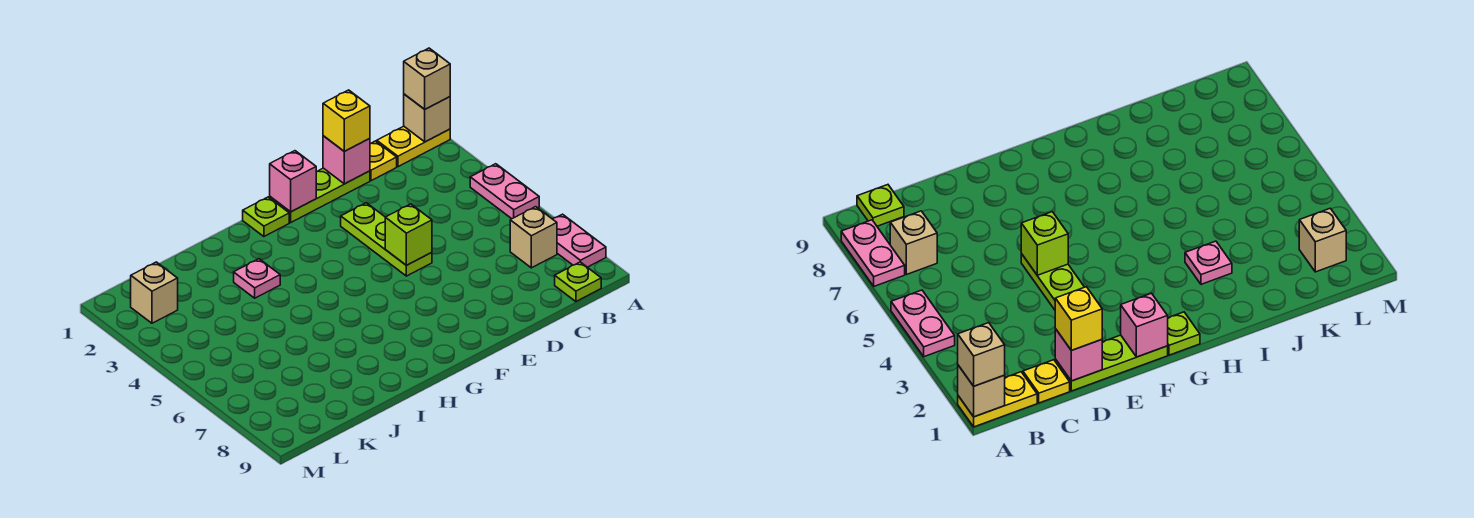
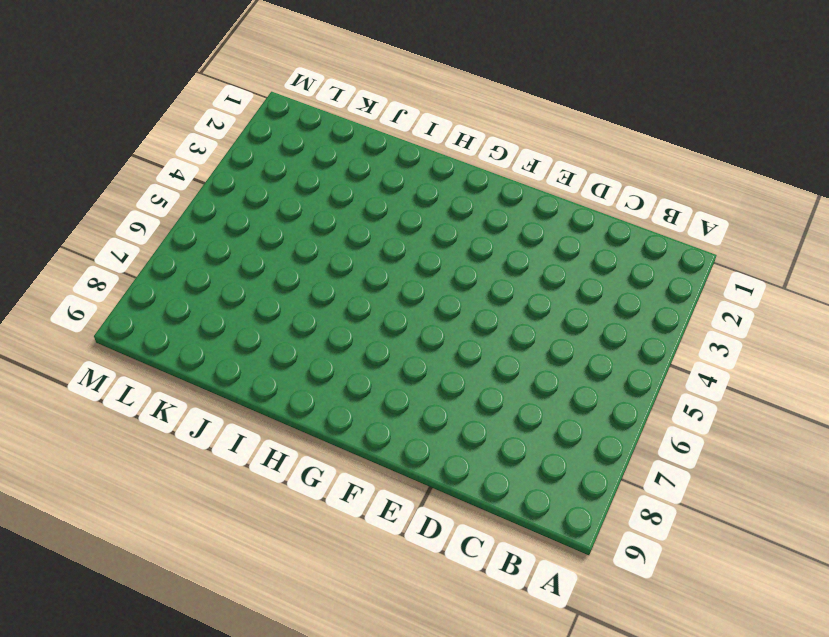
none -> yellow 1x2 plate [377,126,450,167]
none -> pink 1x2 plate [470,164,539,219]
none -> pink 1x2 plate [553,214,606,267]

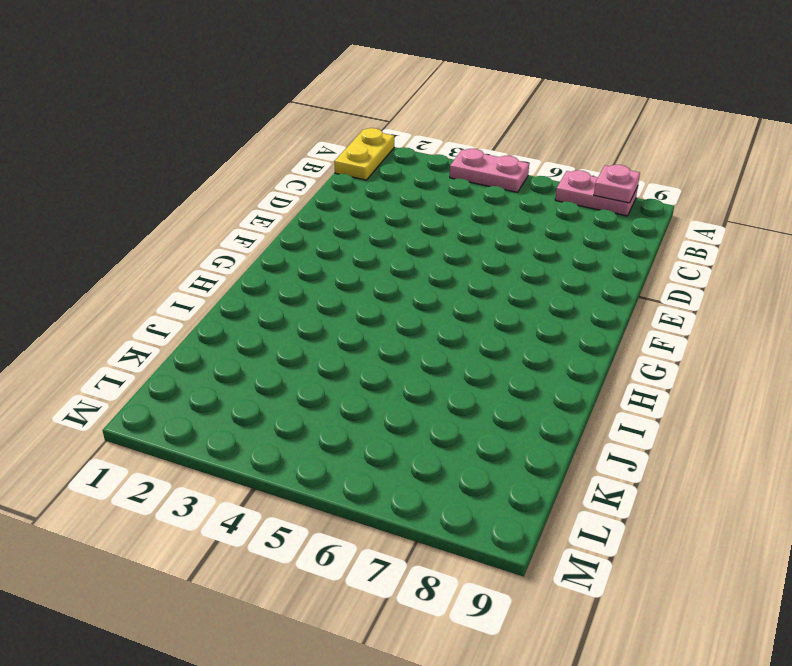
pink 1x1 plate [594,165,640,203] -> pink 1x1 plate moved to [234,259,280,298]
none -> tan 1x1 brick [510,207,557,268]
none -> lime 1x1 plate [555,262,601,302]
none -> yellow 1x1 plate [370,141,397,181]

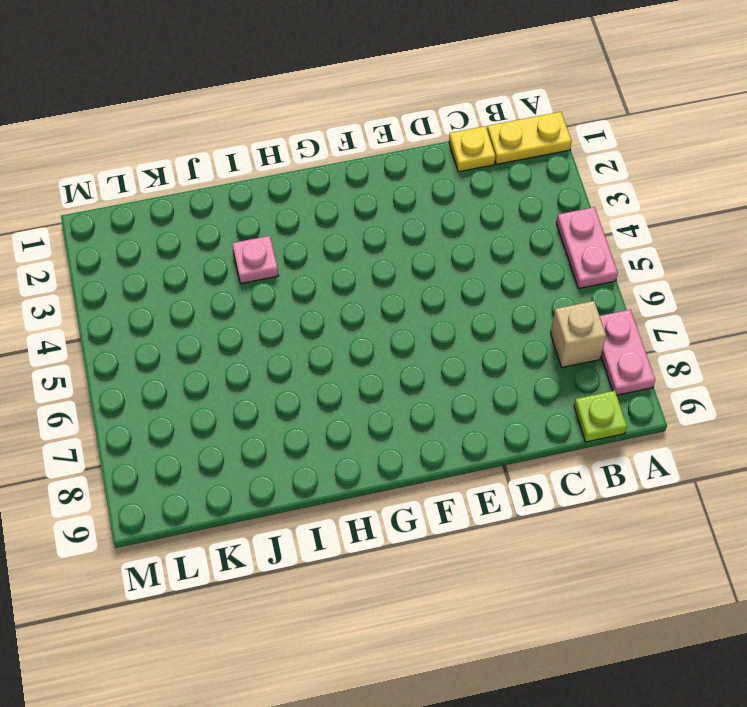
none -> lime 1x3 plate [270,168,370,222]
none -> lime 1x3 plate [341,203,432,276]
none -> lime 1x1 plate [243,197,289,237]

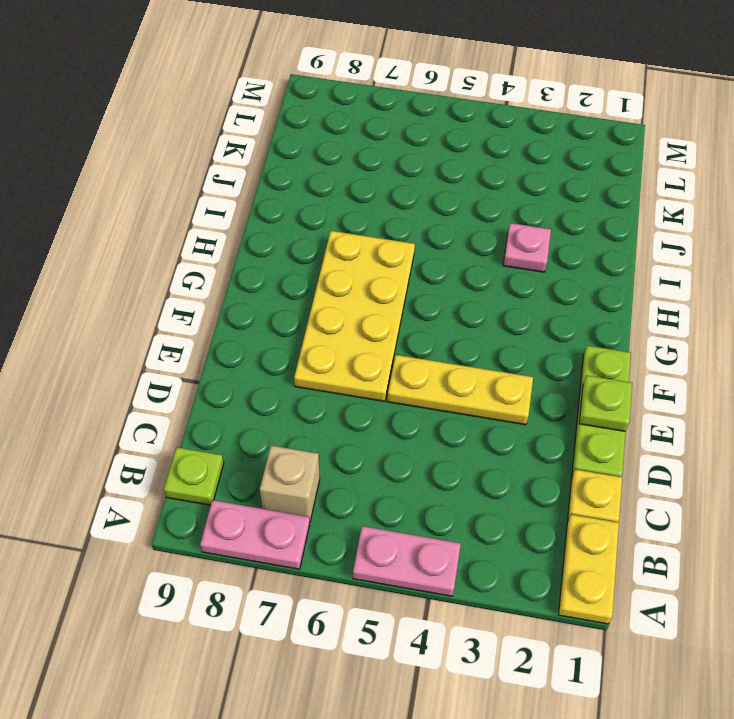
lime 1x1 plate [579,375,632,431] -> lime 1x1 plate moved to [243,197,289,237]
yellow 1x3 plate [387,355,533,425] -> lime 1x3 plate [341,203,432,276]
yellow 2x4 plate [294,231,415,401] -> none
none -> tan 1x1 brick [131,262,178,323]
none -> tan 1x1 brick [404,94,450,142]
none -> pink 1x1 brick [323,136,370,184]

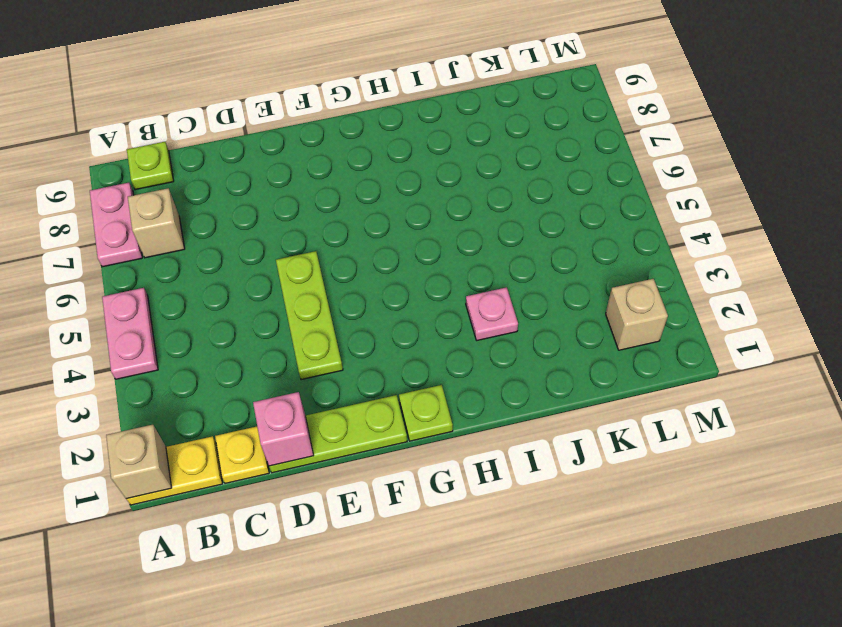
none -> lime 1x1 brick [385,204,432,265]
none -> pink 1x1 brick [270,151,316,212]
none -> tan 1x1 brick [404,48,450,109]

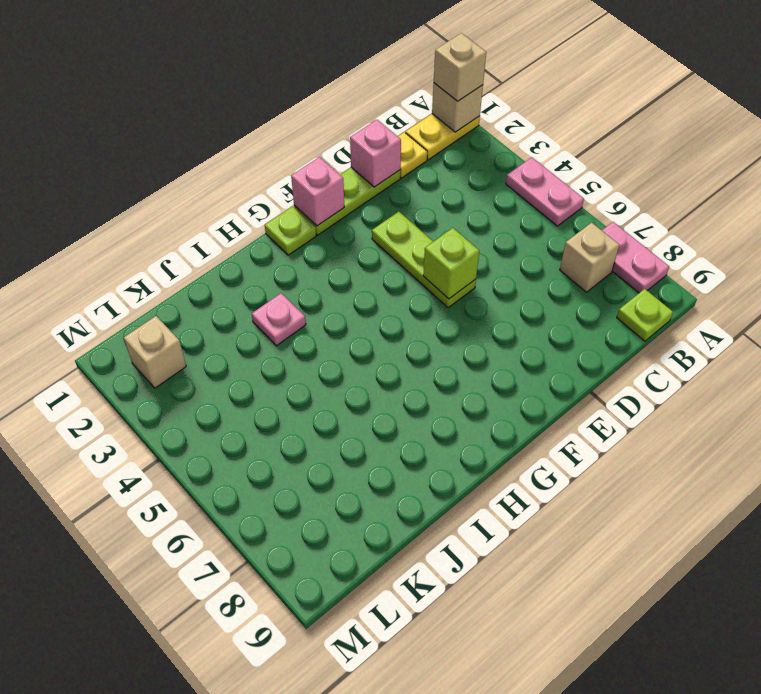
none -> yellow 1x1 brick [323,90,370,151]

